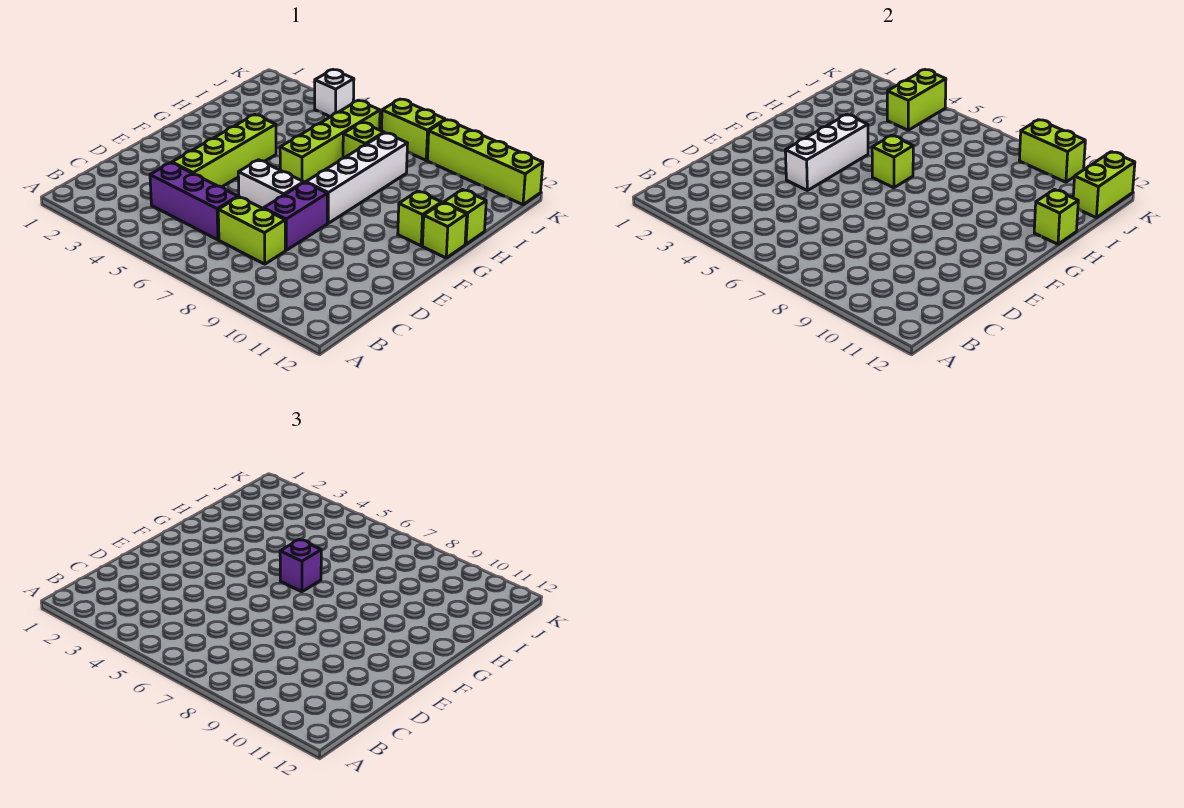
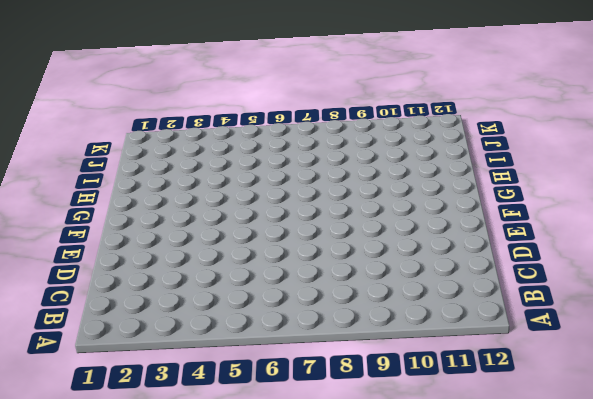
none -> purple 1x3 brick [150,163,238,240]
none -> lime 1x2 brick [218,197,285,264]
none -> lime 1x4 brick [172,114,276,187]

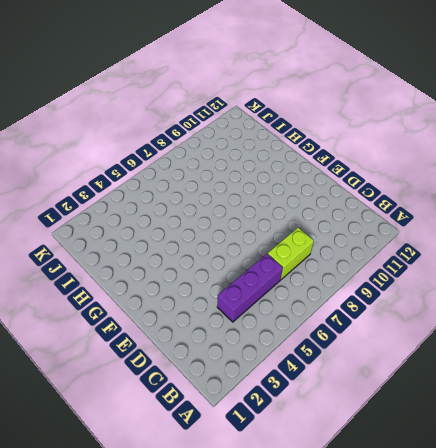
none -> lime 1x4 brick [172,114,276,187]
none -> purple 1x2 brick [264,182,327,250]
none -> white 1x2 brick [238,160,304,209]

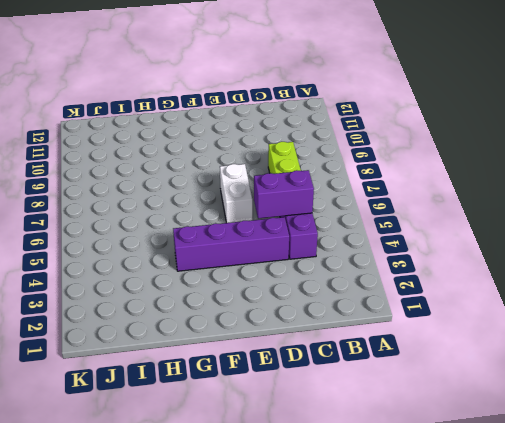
purple 1x2 brick [254,170,314,219] -> purple 1x2 brick moved to [264,182,327,250]
purple 1x4 brick [173,217,289,271] -> lime 1x4 brick [172,114,276,187]
none -> white 1x4 brick [306,133,408,223]
none -> lime 1x4 brick [280,100,380,183]
none -> lime 1x1 brick [398,191,442,246]

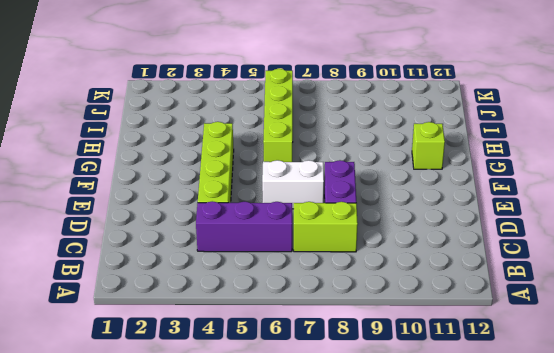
none -> white 1x4 brick [306,133,408,223]
none -> lime 1x1 brick [422,203,467,258]
none -> lime 1x1 brick [444,190,486,244]

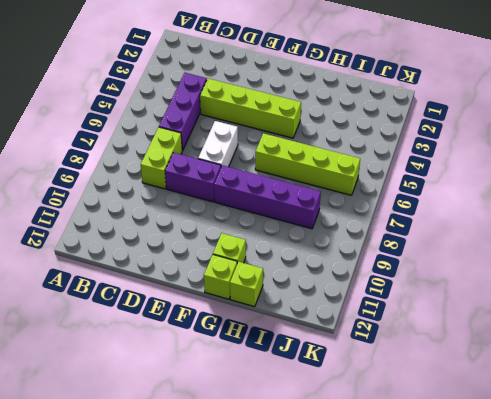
purple 1x4 brick [214,165,321,229] -> white 1x4 brick [306,133,408,223]
none -> lime 1x1 brick [343,123,384,158]
none -> white 1x1 brick [315,70,354,117]
none -> lime 1x2 brick [382,99,445,160]

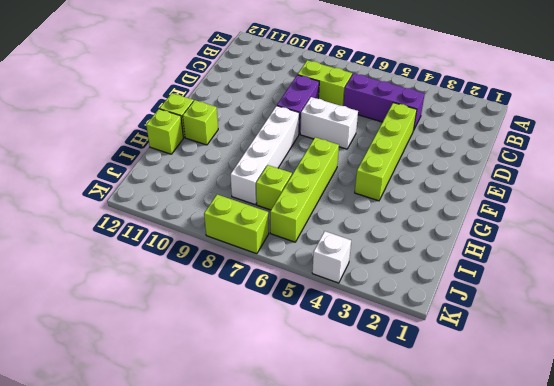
none -> lime 1x4 brick [427,120,543,205]
none -> white 1x3 brick [785,114,868,191]
none -> lime 1x1 brick [872,136,913,188]

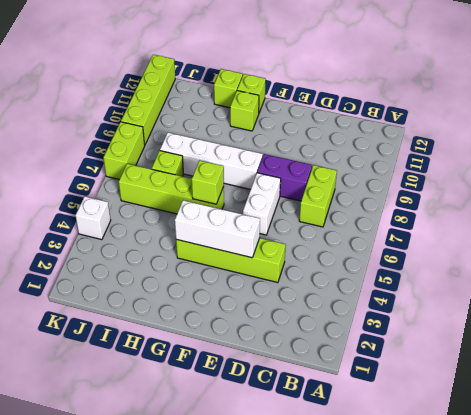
none -> purple 1x3 brick [150,163,238,240]
none -> lime 1x1 brick [1034,190,1078,244]
none -> lime 1x2 brick [887,70,946,130]

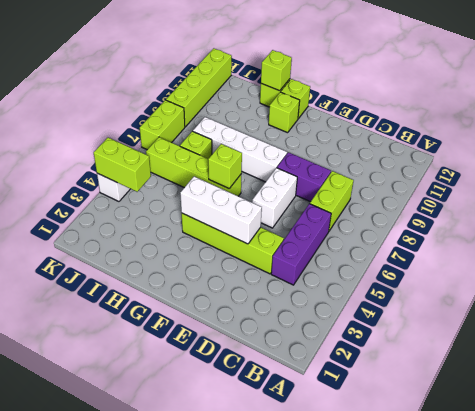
none -> lime 1x2 brick [1073,152,1135,218]
none -> lime 1x2 brick [1019,120,1085,182]
none -> purple 1x1 brick [280,540,321,592]

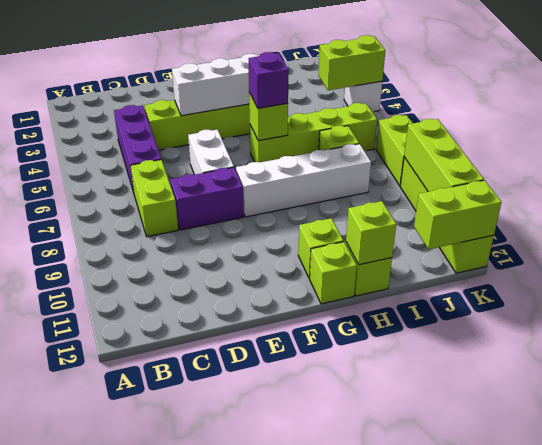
lime 1x3 brick [404,119,484,192] -> lime 1x2 brick [1019,120,1085,182]

